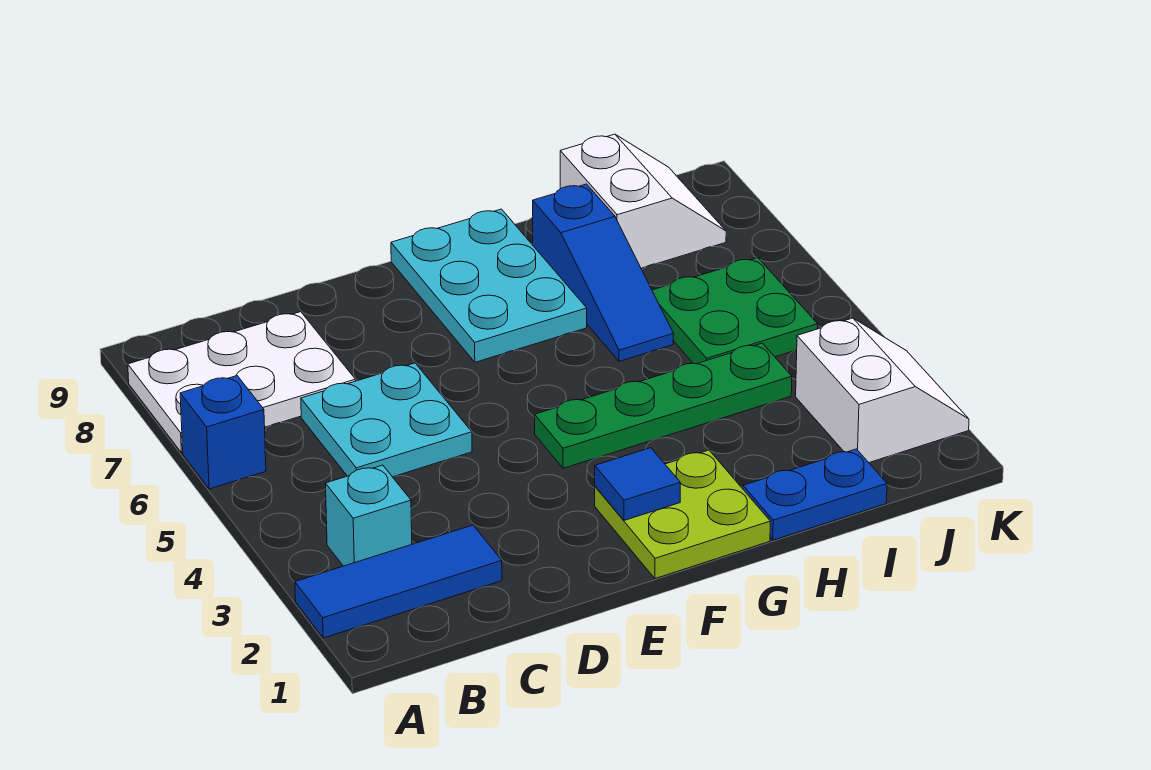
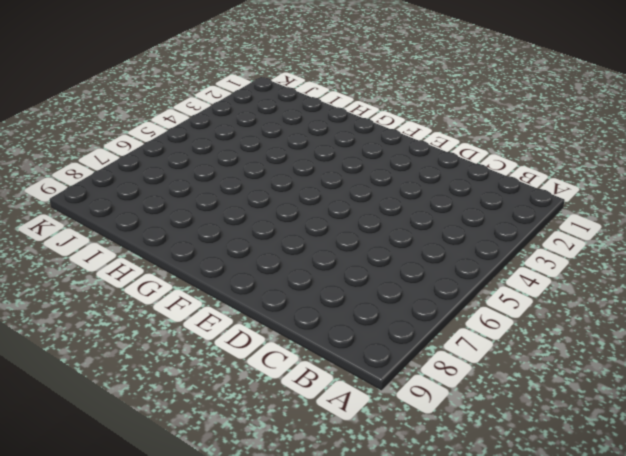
none -> blue 1x3 tile [295,525,502,638]
none -> blue 1x1 brick [180,376,266,489]
none -> white 2x3 plate [128,312,355,453]

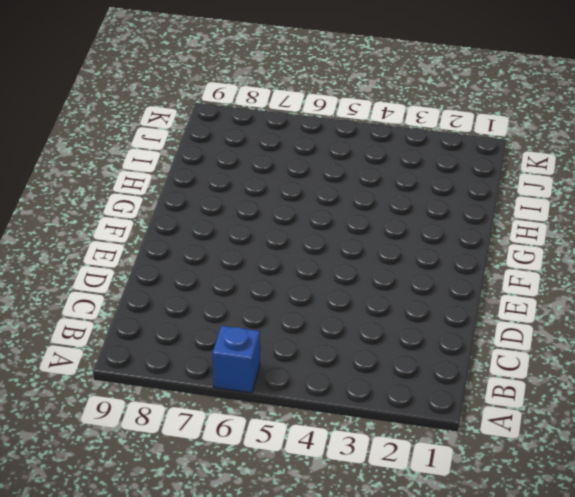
none -> blue 1x3 tile [295,525,502,638]
none -> white 2x3 plate [128,312,355,453]
none -> cyan 1x1 brick [325,465,412,566]

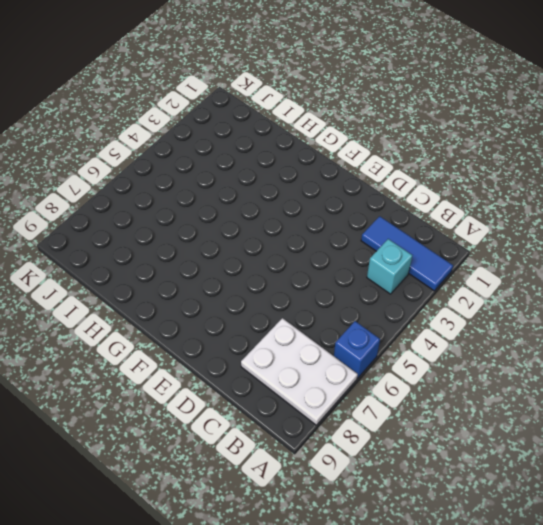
none -> cyan 2x2 plate [301,363,472,477]
none -> lime 2x2 plate [595,450,770,579]
none -> green 1x4 plate [535,343,792,468]

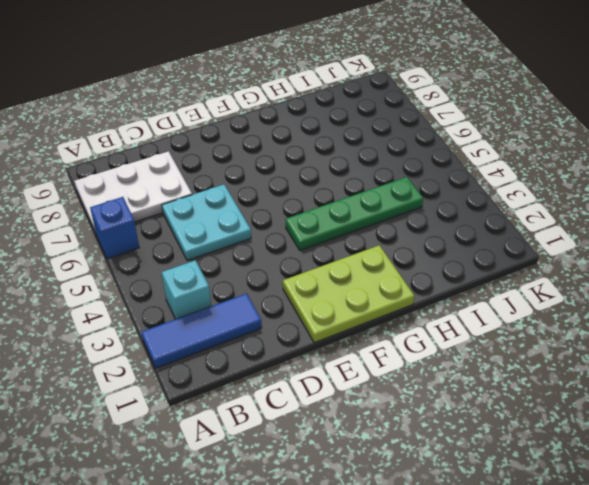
lime 2x3 plate [283,245,414,343] -> lime 2x2 plate [595,450,770,579]
none -> cyan 2x3 plate [391,209,587,362]
none -> blue 1x2 plate [743,449,887,540]
none -> blue 1x3 slope [533,184,674,361]

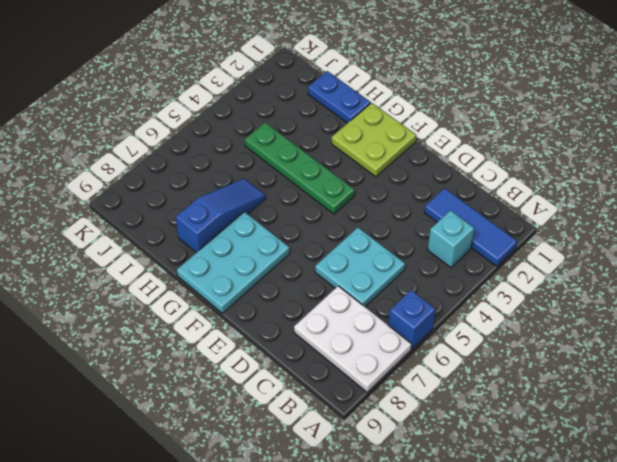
none -> green 2x2 plate [652,258,818,364]
none -> white 2x2 slope [560,134,726,268]
none -> white 2x2 slope [796,318,969,463]

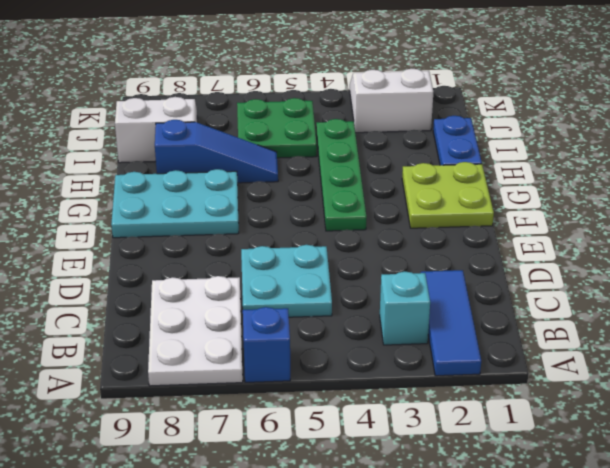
none -> blue 1x1 tile [595,448,680,520]

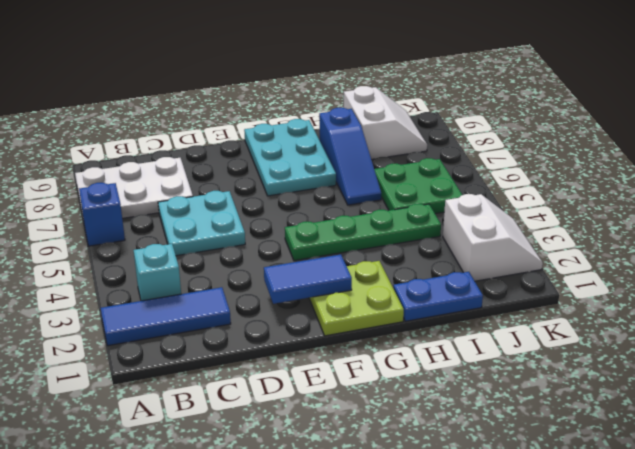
blue 1x2 tile [264,255,352,304] -> blue 1x1 tile [595,448,680,520]

